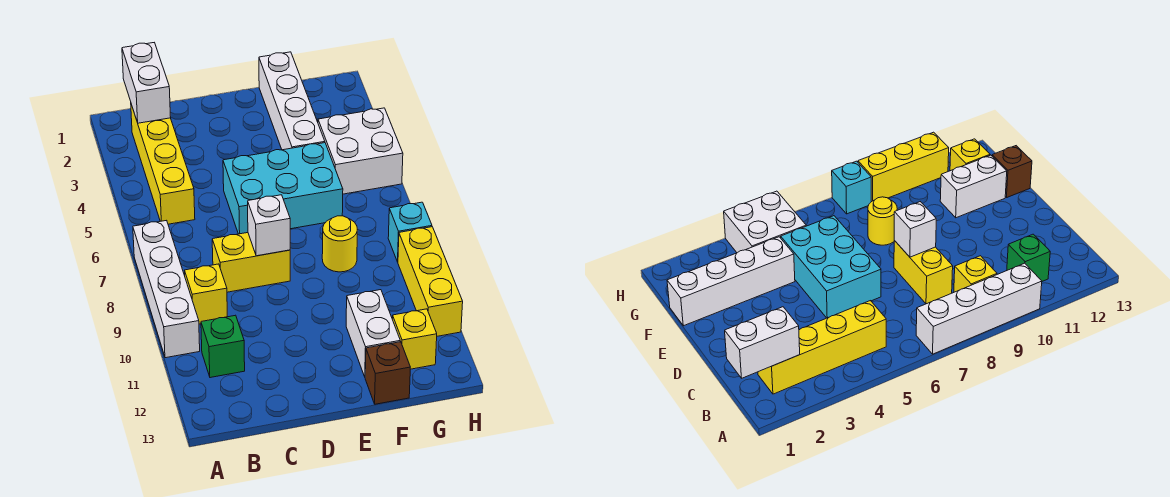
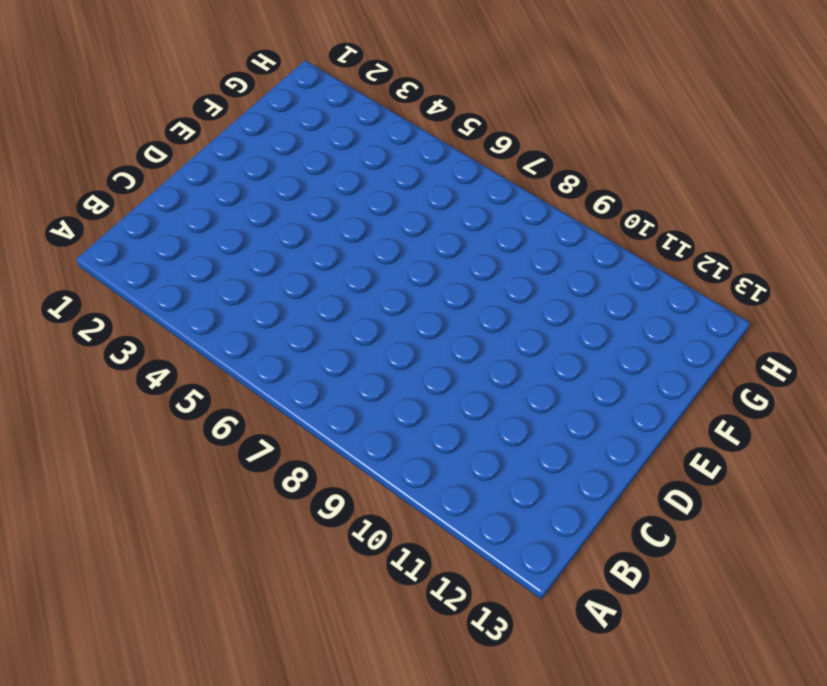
none -> white 1x4 brick [133,220,200,358]
none -> yellow 1x4 brick [131,104,195,224]
none -> yellow 1x1 brick [185,264,227,324]

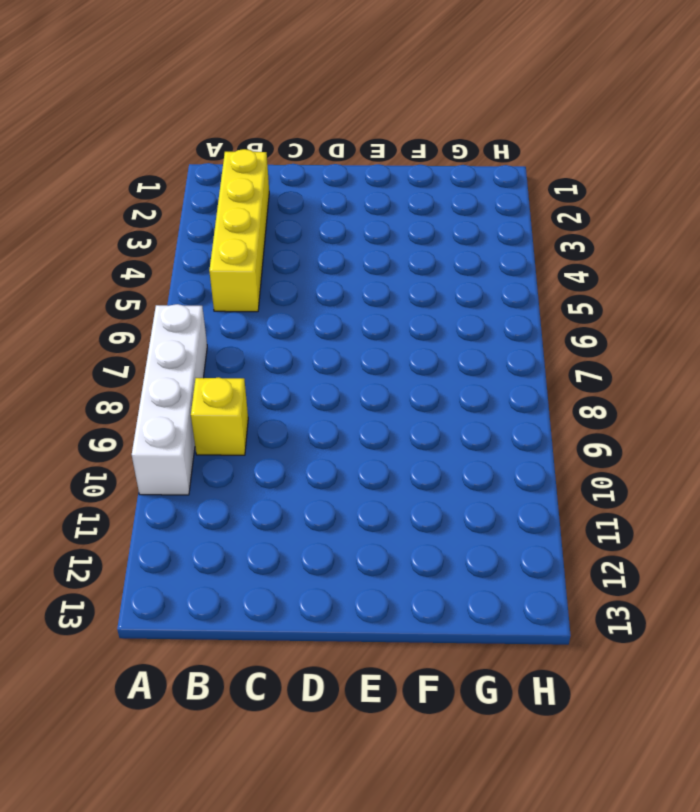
none -> green 1x1 brick [201,315,245,378]
none -> yellow 1x2 brick [212,233,290,292]
none -> cyan 2x3 brick [223,143,343,234]

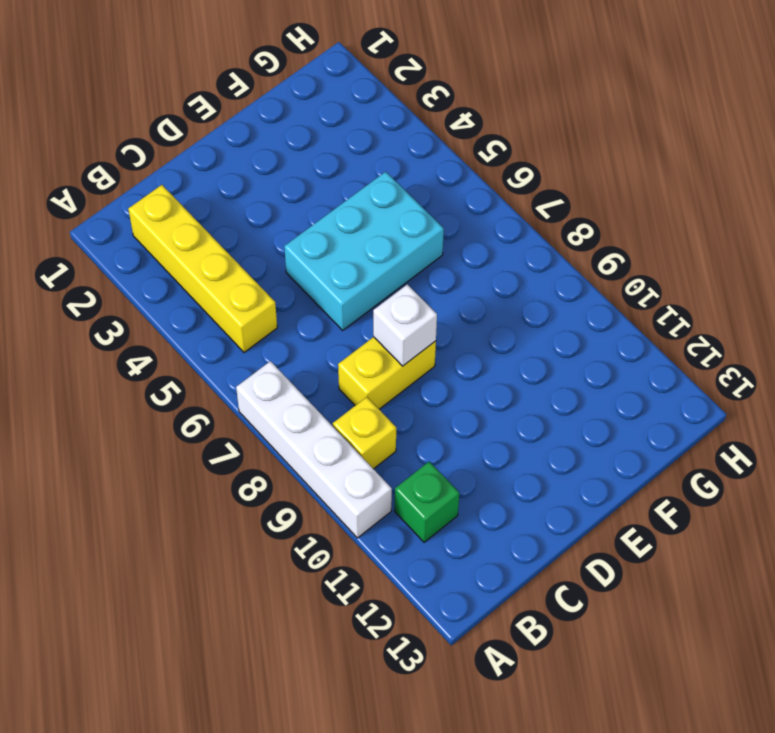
none -> white 1x4 brick [259,52,325,150]
none -> yellow 1x1 round brick [322,216,357,272]
none -> white 1x2 brick [346,290,400,377]

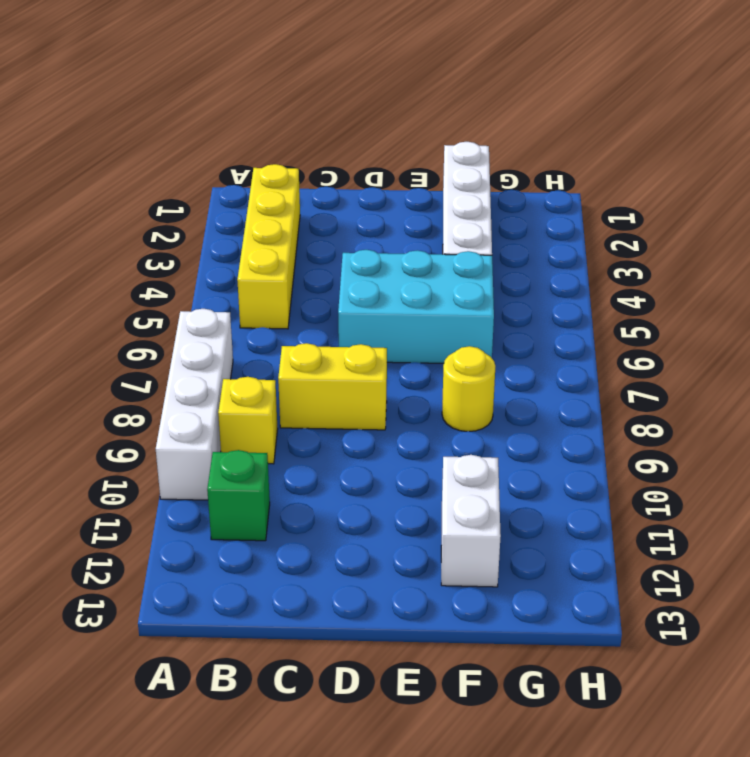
none -> brown 1x1 brick [365,342,410,404]
none -> white 2x2 brick [318,108,403,194]
none -> yellow 1x1 brick [392,309,437,369]

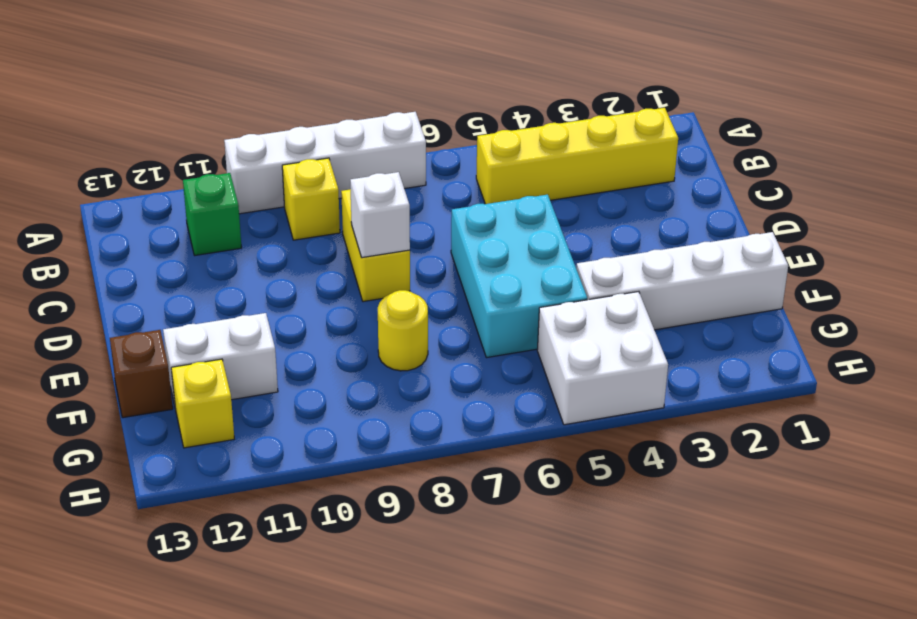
none -> cyan 1x1 brick [388,202,432,262]
none -> yellow 1x3 brick [398,227,463,336]
none -> white 1x2 brick [122,43,171,123]

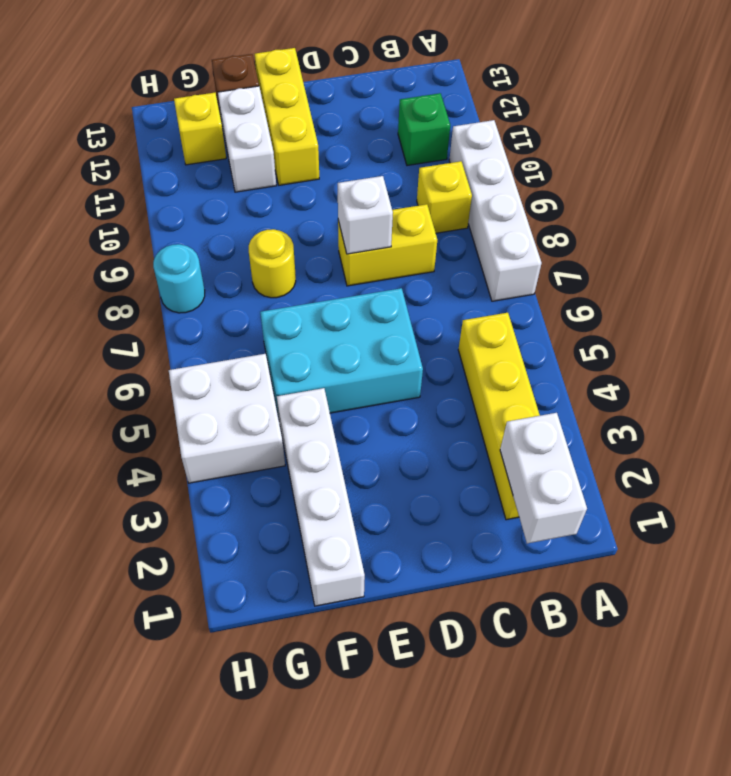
yellow 1x3 brick [255,48,319,185] -> yellow 1x3 brick moved to [398,227,463,336]
cyan 1x1 round brick [153,244,205,313] -> cyan 1x1 brick [388,202,432,262]

